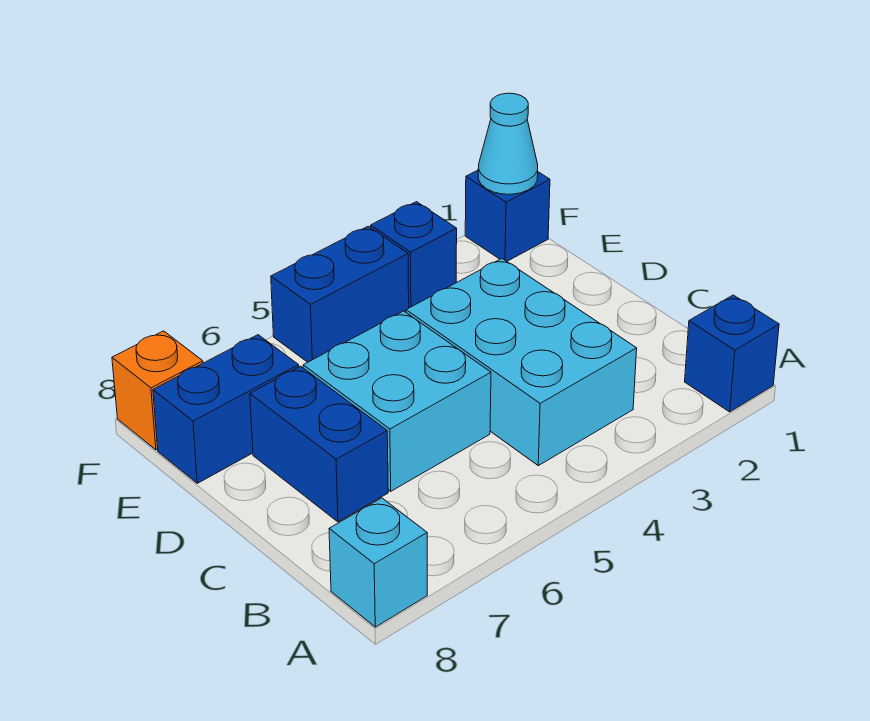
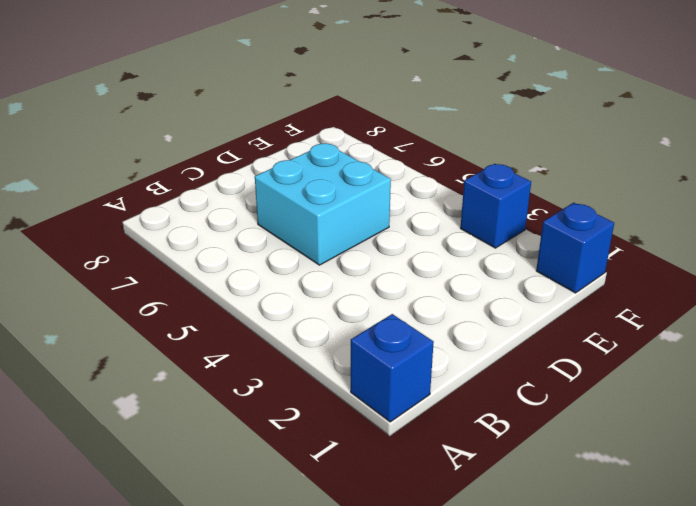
none -> cyan 1x1 brick [329,498,427,627]
none -> cyan 2x3 brick [406,259,637,466]

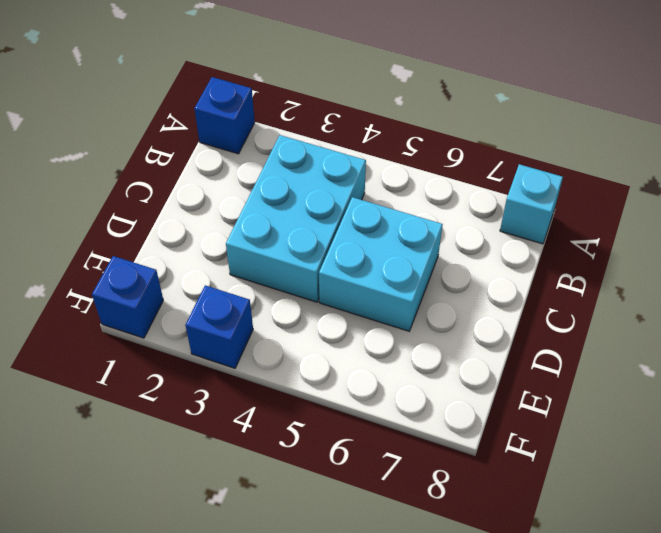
none -> blue 1x2 brick [250,366,388,522]
none -> blue 1x2 brick [153,335,299,483]

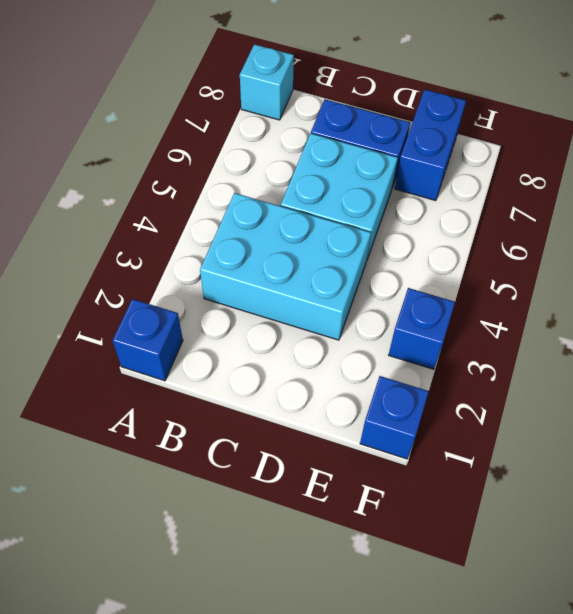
none -> blue 1x2 brick [271,226,409,362]
none -> orange 1x1 brick [112,331,203,450]

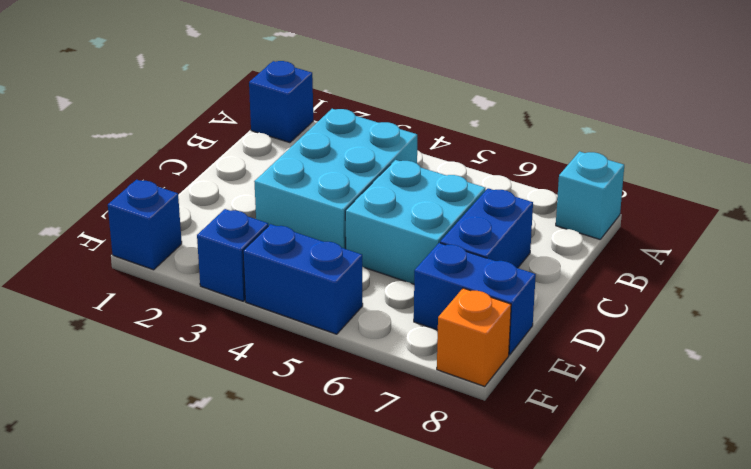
none -> cyan 1x1 cone [478,93,538,194]

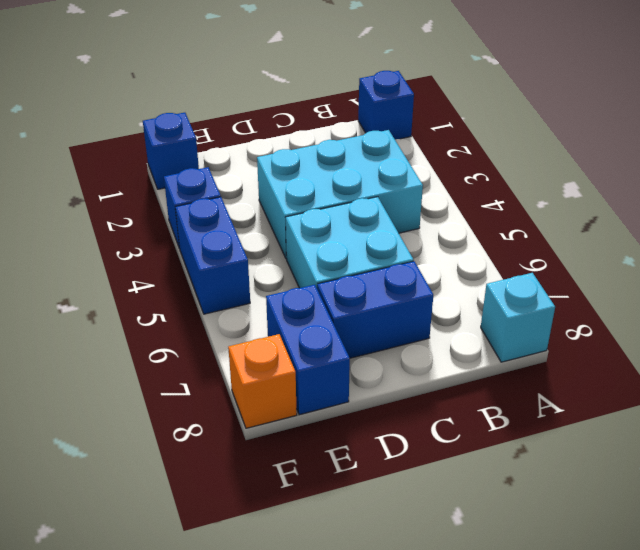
none -> cyan 1x1 cone [478,93,538,194]

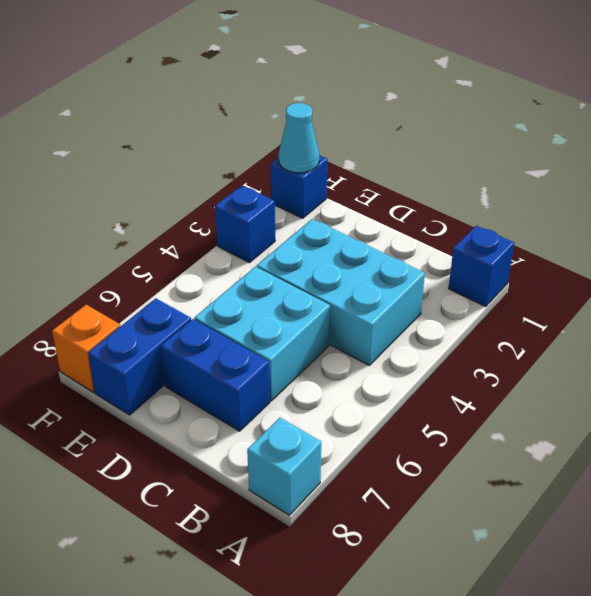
none -> blue 1x2 brick [271,226,409,362]

